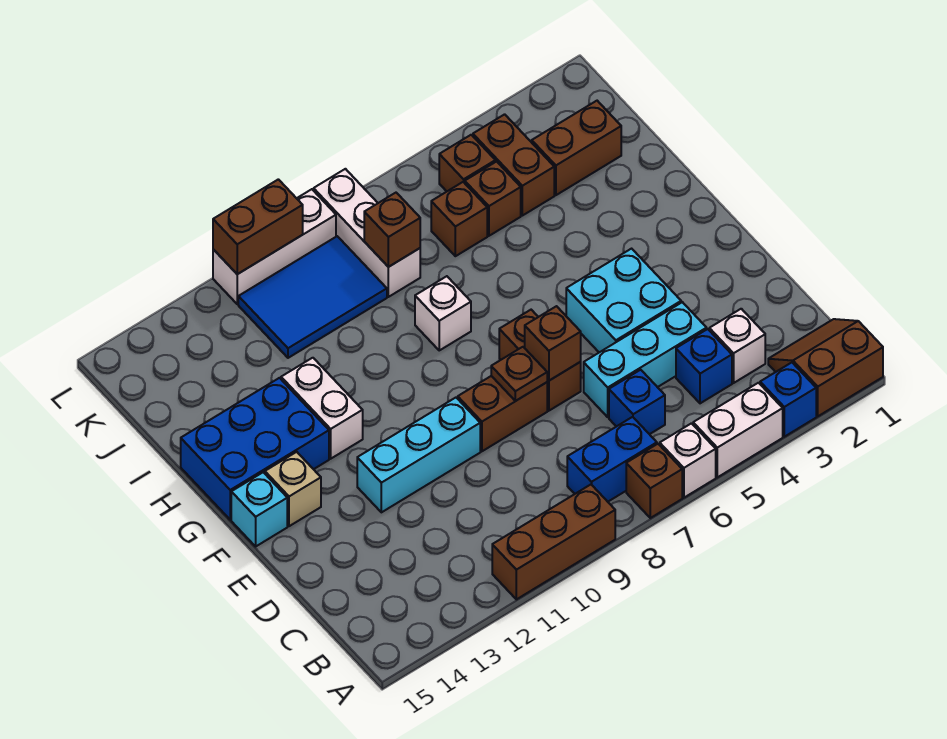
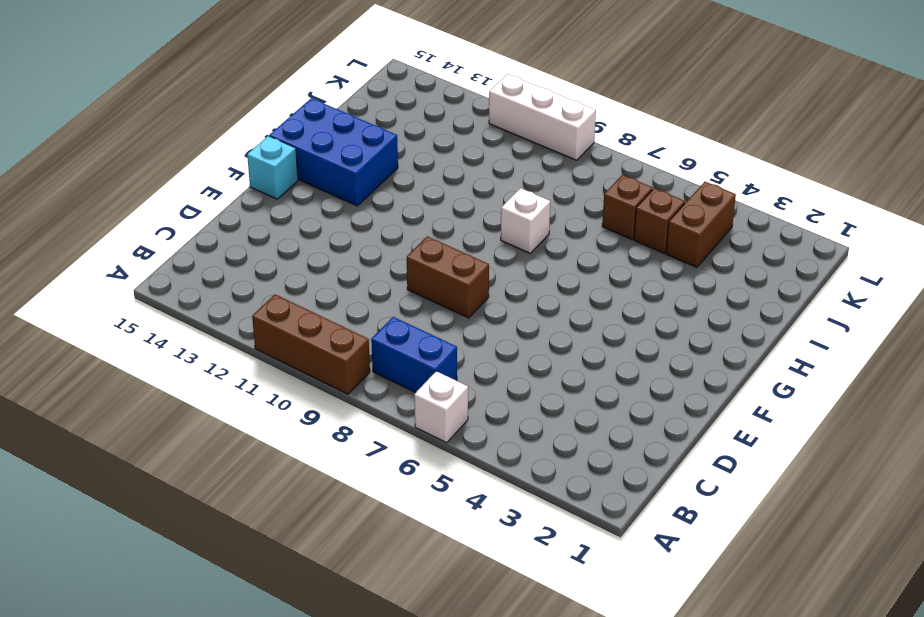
none -> brown 2x2 slope [768,319,883,416]
none -> blue 1x1 brick [760,363,816,437]
none -> white 1x2 brick [693,383,783,477]
none -> brown 1x1 brick [626,444,682,518]

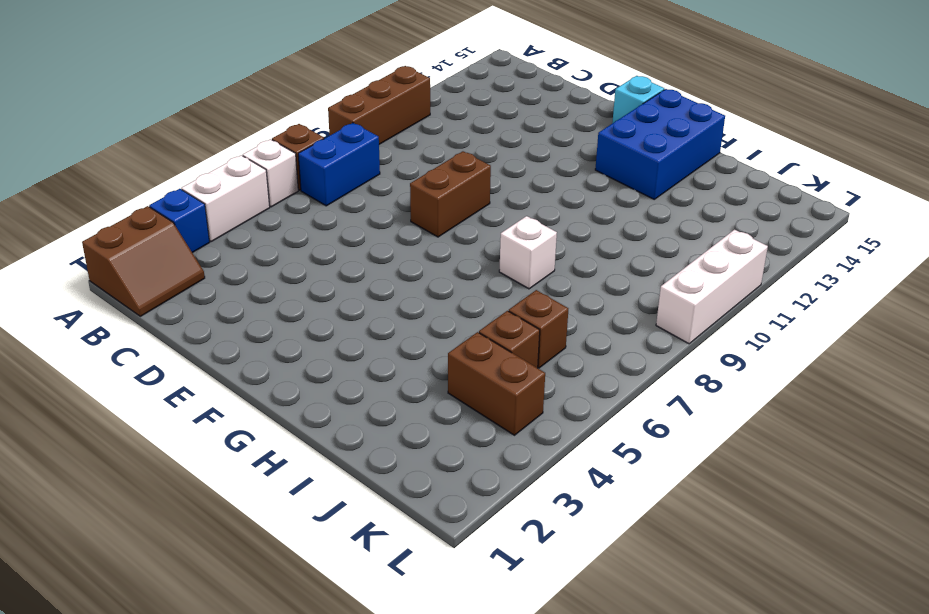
none -> white 1x1 brick [709,309,765,383]
none -> blue 1x1 brick [676,329,732,403]
none -> blue 1x1 brick [609,370,665,434]
none -> cyan 1x3 brick [584,302,707,417]

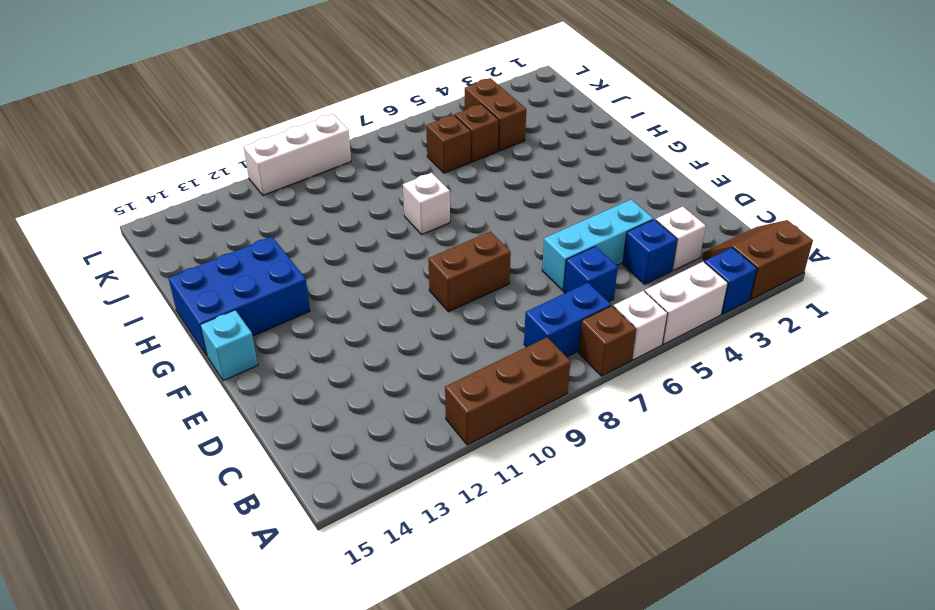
none -> cyan 2x2 brick [566,249,681,352]
none -> brown 1x2 brick [499,310,581,411]
none -> cyan 1x3 brick [357,398,480,512]
none -> tan 1x1 brick [265,452,321,526]

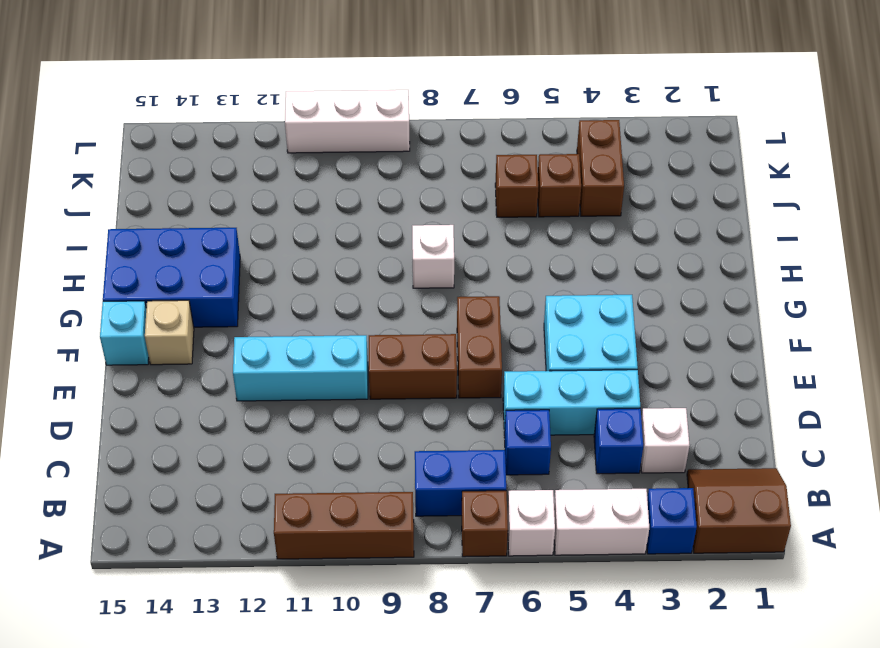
none -> white 1x2 brick [281,358,363,459]
none -> brown 1x2 brick [532,101,621,195]
none -> white 1x3 brick [314,169,420,297]
none -> blue 2x3 tile [238,236,387,358]

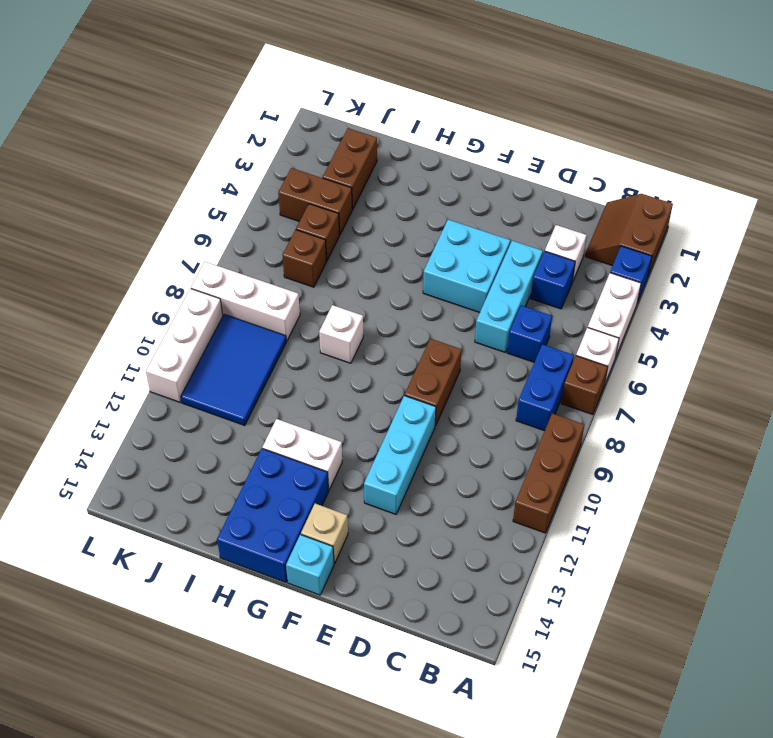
none -> brown 1x2 brick [499,310,581,411]
none -> brown 1x1 brick [439,135,495,191]
none -> brown 1x1 brick [525,306,581,381]
none -> brown 1x1 plate [491,347,547,401]

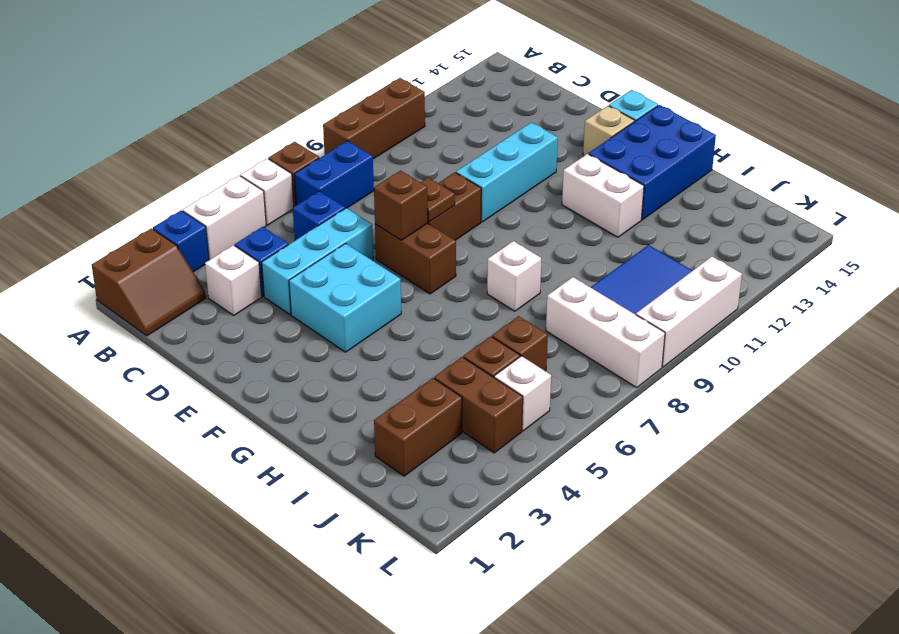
white 1x1 brick [494,356,551,431] -> brown 1x1 brick [439,135,495,191]
none -> brown 1x1 brick [364,193,420,267]
none -> brown 1x2 brick [213,179,303,274]

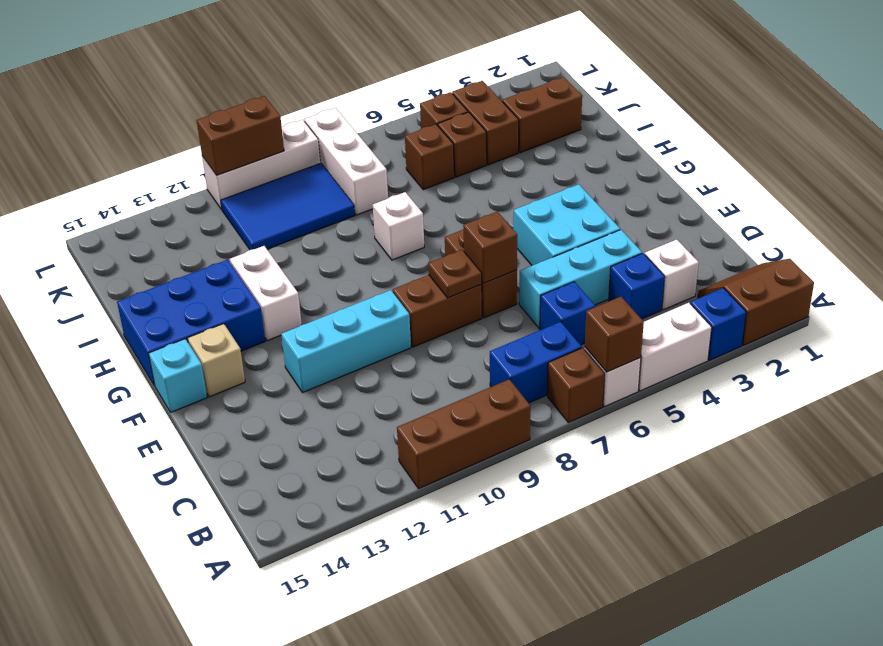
brown 1x1 brick [585,297,644,372] -> brown 1x1 brick moved to [364,193,420,267]

